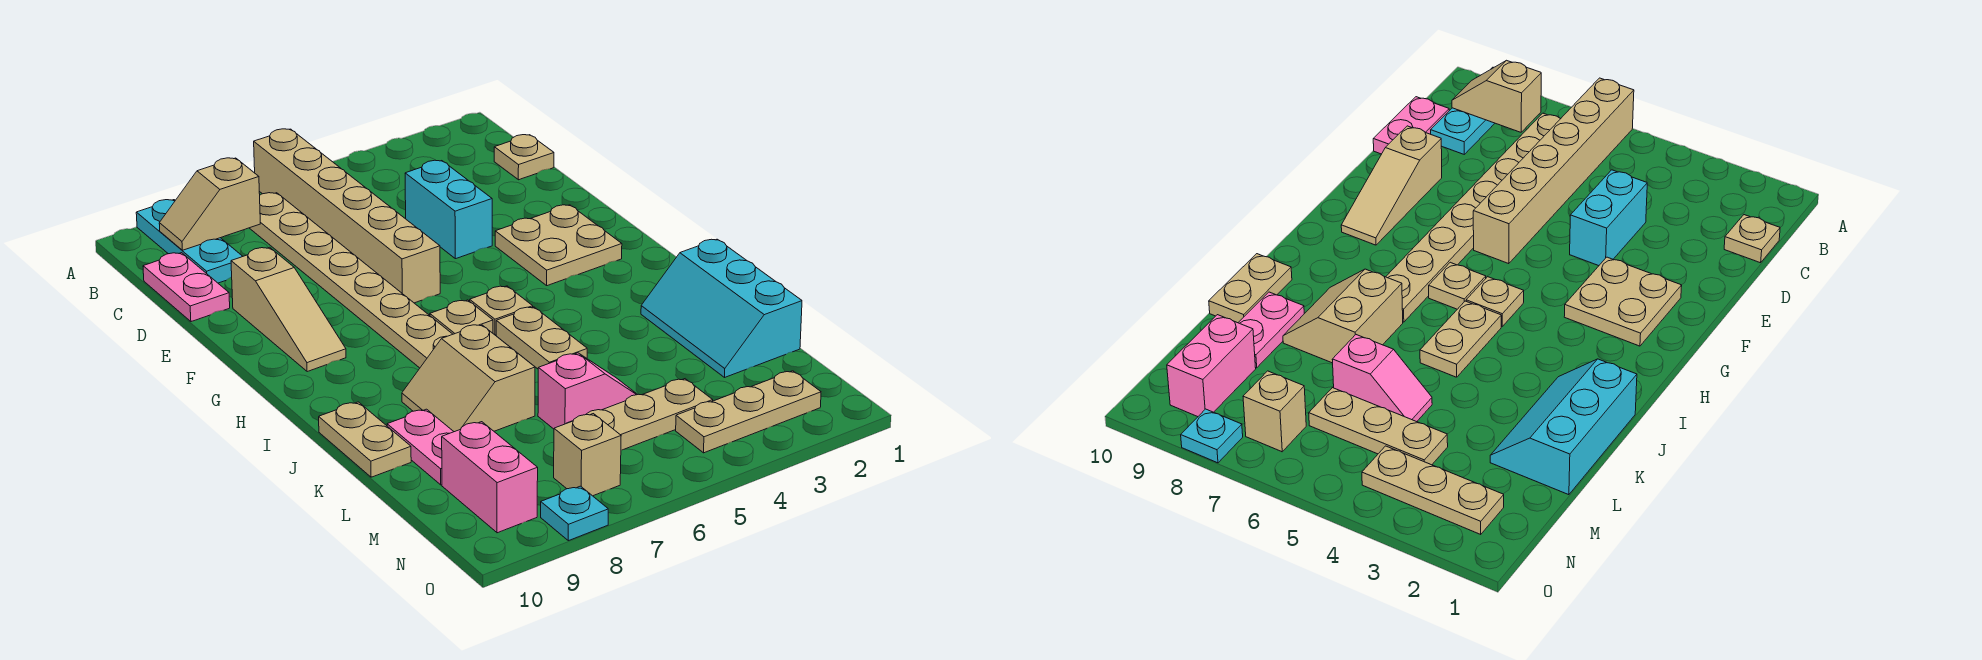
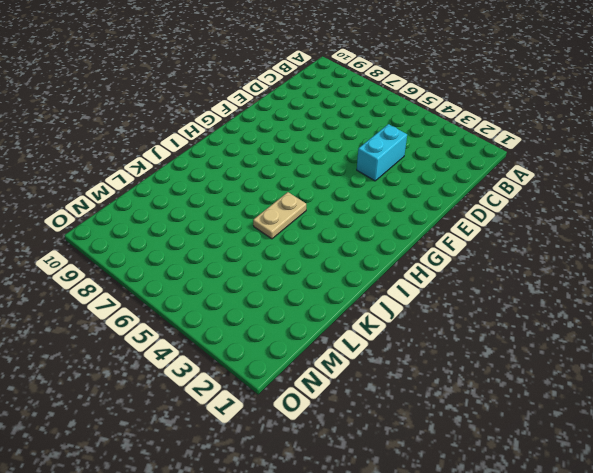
none -> tan 1x6 brick [254,129,440,303]
none -> cyan 1x3 plate [136,200,243,283]
none -> tan 1x8 plate [250,193,453,368]

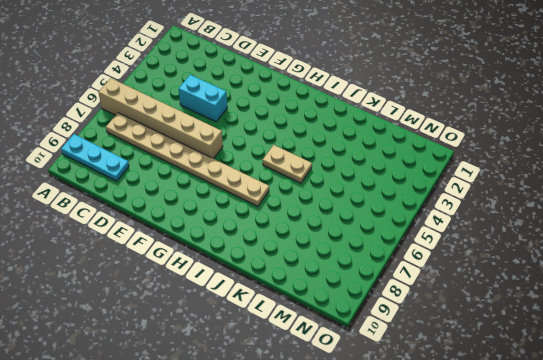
none -> tan 1x1 plate [494,135,554,180]
none -> pink 1x2 plate [143,253,230,322]
none -> tan 1x3 slope [231,247,346,372]

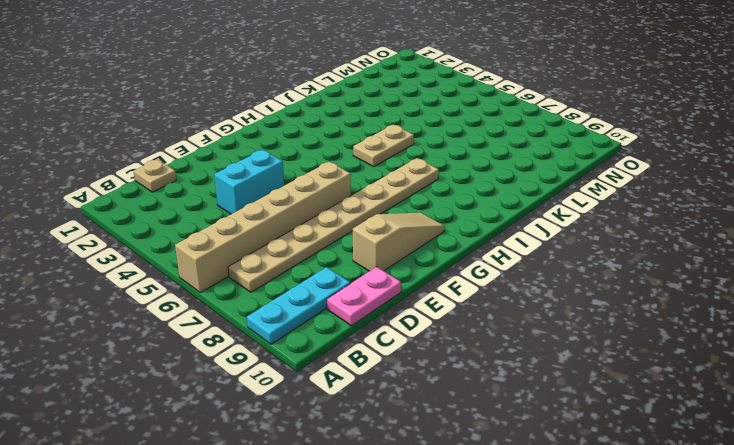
none -> tan 2x2 plate [495,205,622,286]
none -> tan 1x1 plate [470,286,533,335]
none -> tan 1x1 plate [430,300,493,334]

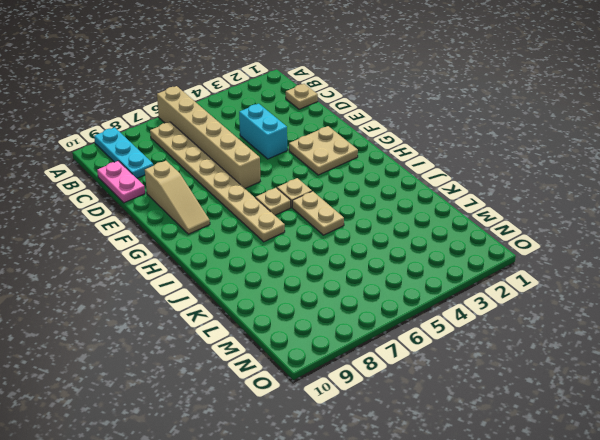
none -> cyan 2x3 slope [641,239,802,377]
none -> tan 2x2 slope [402,324,535,432]
none -> tan 1x2 plate [319,402,411,477]

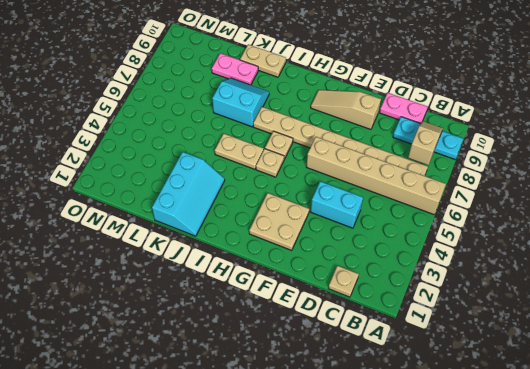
cyan 2x3 slope [152,152,225,236] -> cyan 2x3 slope turned to [641,239,802,377]
cyan 2x2 slope [212,78,269,127] -> tan 2x2 slope [402,324,535,432]
none -> pink 1x2 slope [538,353,638,429]
none -> tan 1x3 plate [568,379,713,450]
none -> pink 1x2 brick [442,422,538,533]

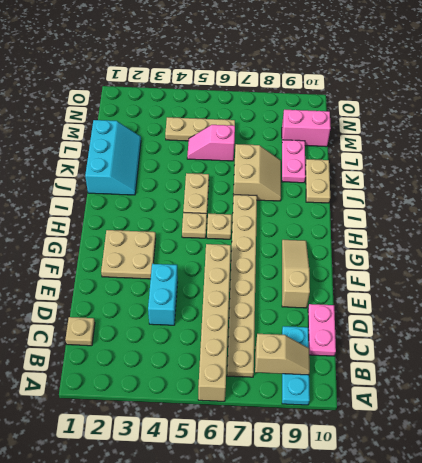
pink 1x2 brick [282,110,331,147] -> pink 1x2 brick turned to [442,422,538,533]
none -> tan 1x3 plate [676,371,821,453]
none -> tan 1x1 brick [554,414,621,496]
none -> cyan 1x1 plate [541,486,608,541]

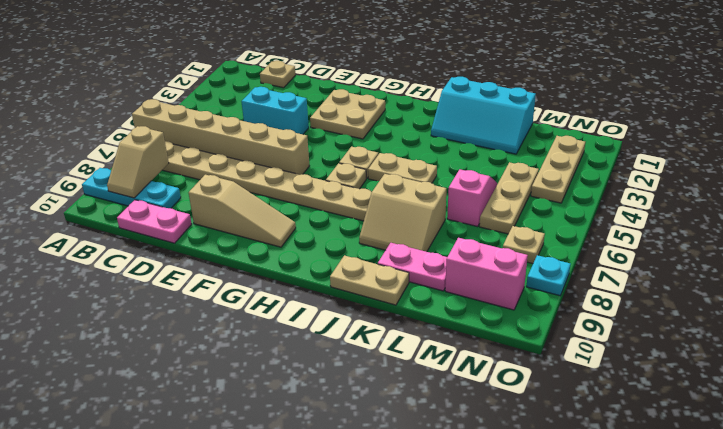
tan 1x1 plate [503,226,545,264] -> tan 1x1 brick [554,414,621,496]

